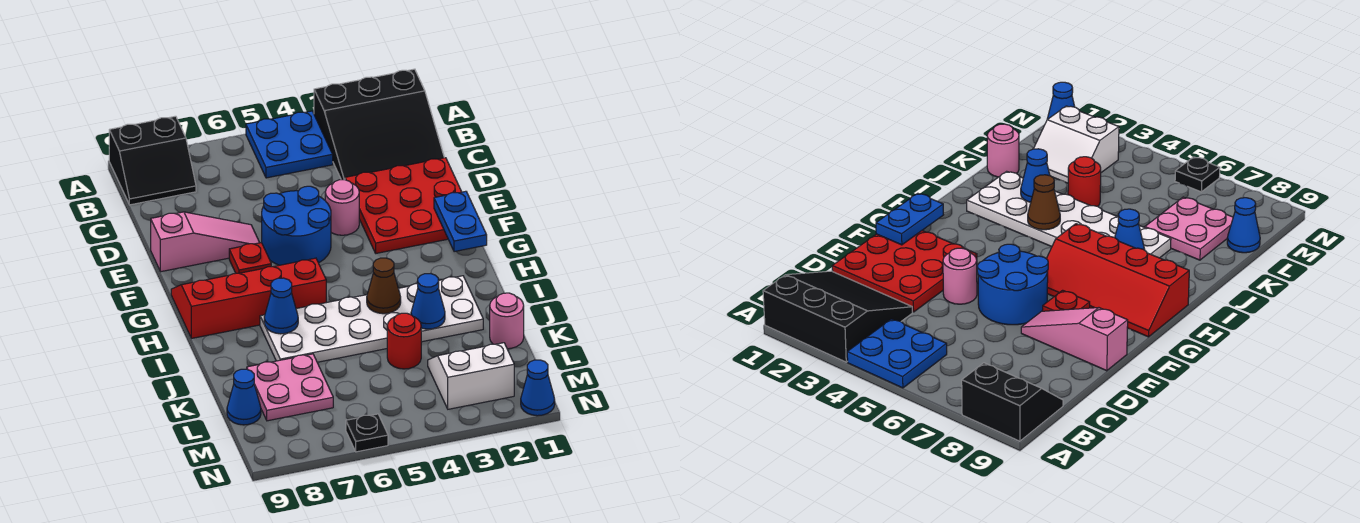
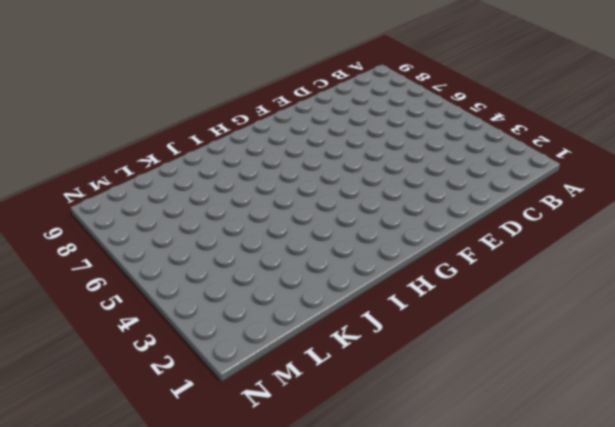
none -> black 3x3 slope [314,69,444,180]
none -> blue 2x2 plate [246,111,333,178]
none -> black 2x2 slope [109,116,196,205]

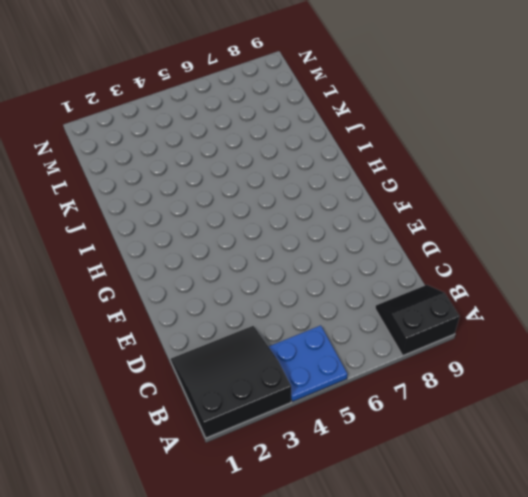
none -> red 3x3 plate [345,158,462,253]
none -> pink 1x1 round brick [325,180,359,235]
none -> blue 2x2 round brick [262,186,331,265]

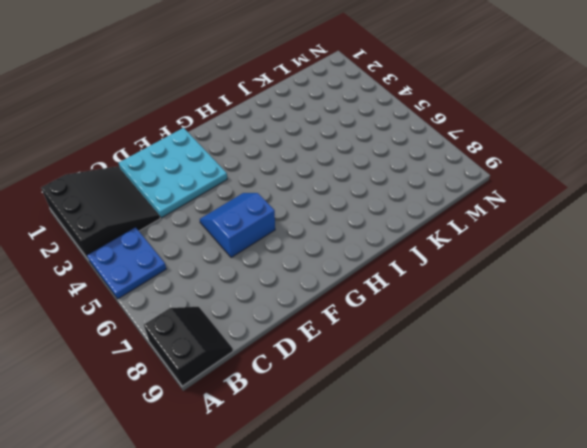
cyan 3x3 plate [119,128,227,218] -> red 3x3 plate [345,158,462,253]
blue 2x2 slope [200,193,275,258] -> blue 2x2 round brick [262,186,331,265]
none -> pink 1x1 round brick [325,180,359,235]
none -> pink 1x3 slope [151,212,260,272]
none -> red 1x1 plate [229,243,271,273]

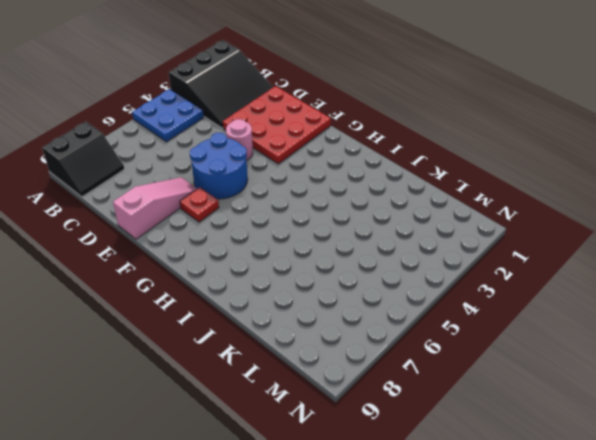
none -> red 2x4 slope [171,258,326,338]
none -> white 2x6 plate [260,276,483,362]
none -> pink 1x1 round brick [490,293,524,349]

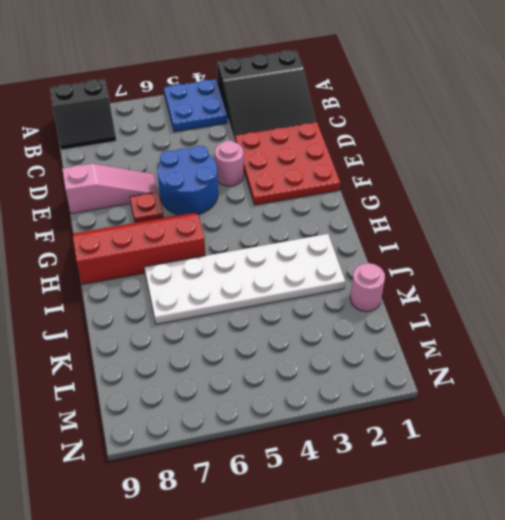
none -> red 1x1 round brick [387,313,421,369]
none -> pink 2x2 plate [247,354,333,421]
none -> white 2x2 slope [428,343,514,409]

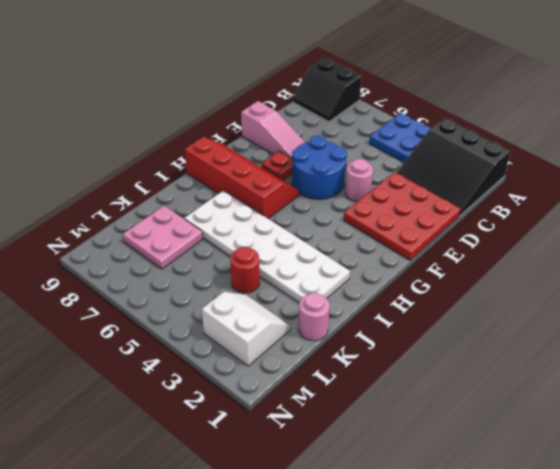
none -> blue 1x1 cone [227,369,261,425]
none -> blue 1x1 cone [521,360,555,416]
none -> black 1x1 plate [346,414,388,452]

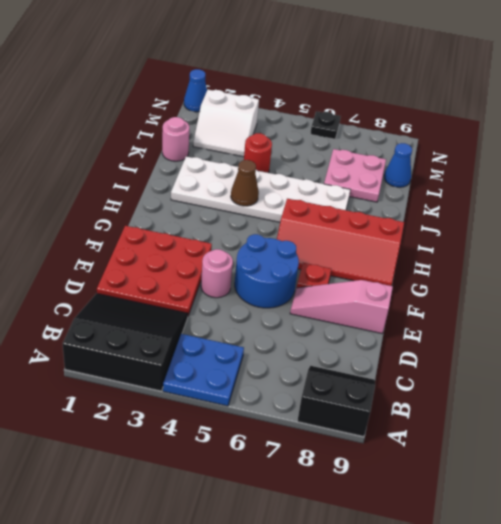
none -> blue 1x2 plate [434,191,487,252]
none -> blue 1x1 cone [264,278,298,334]
none -> blue 1x1 cone [411,274,445,329]

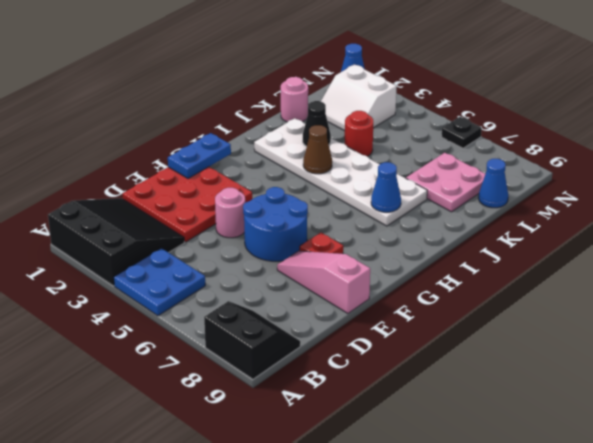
black 1x1 cone [303,101,331,146] -> blue 1x1 cone [411,274,445,329]
none -> red 2x4 slope [171,258,326,338]

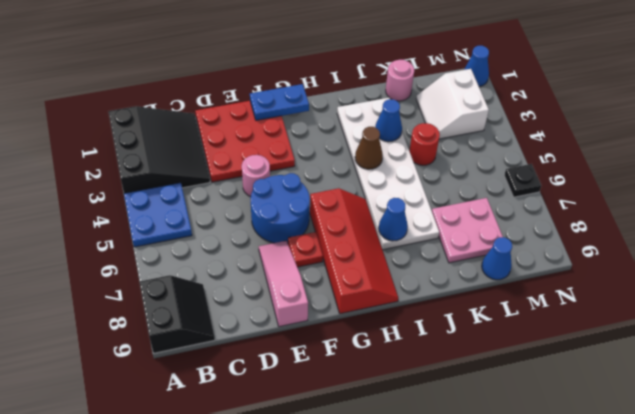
red 2x4 slope [310,188,398,314] -> red 2x4 slope turned to [171,258,326,338]

